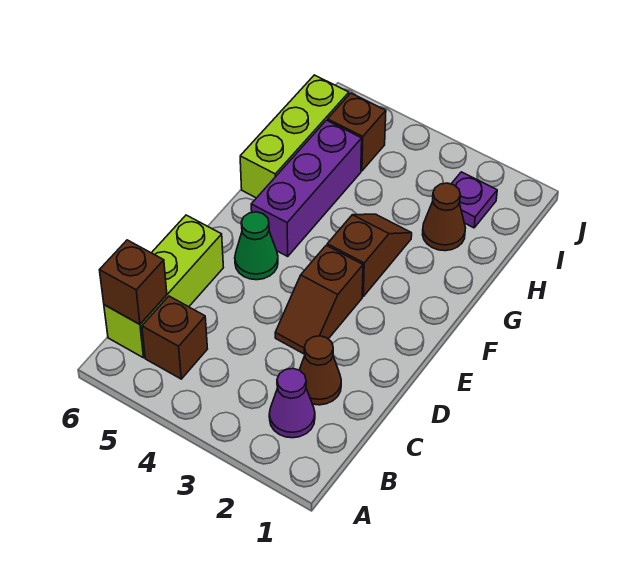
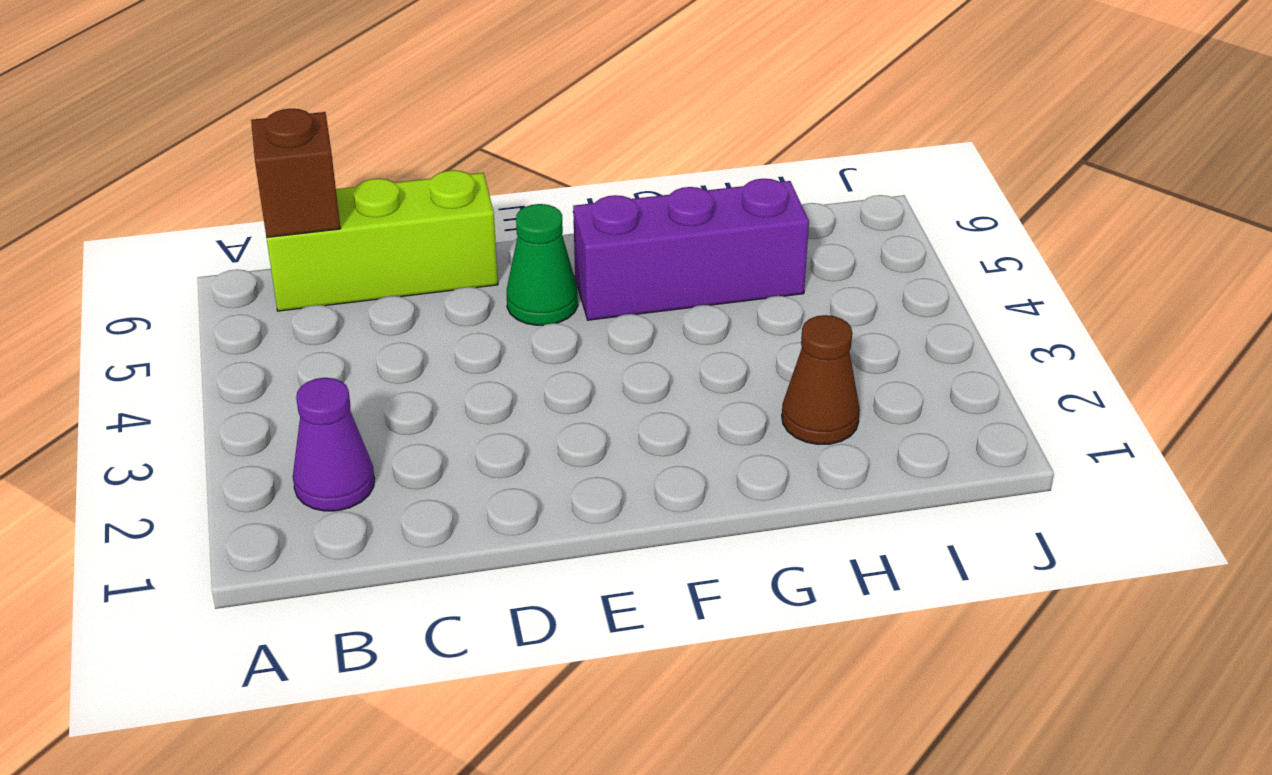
none -> brown 1x1 brick [142,296,207,379]
none -> brown 1x1 cone [300,336,341,405]
none -> brown 1x2 slope [275,245,363,354]

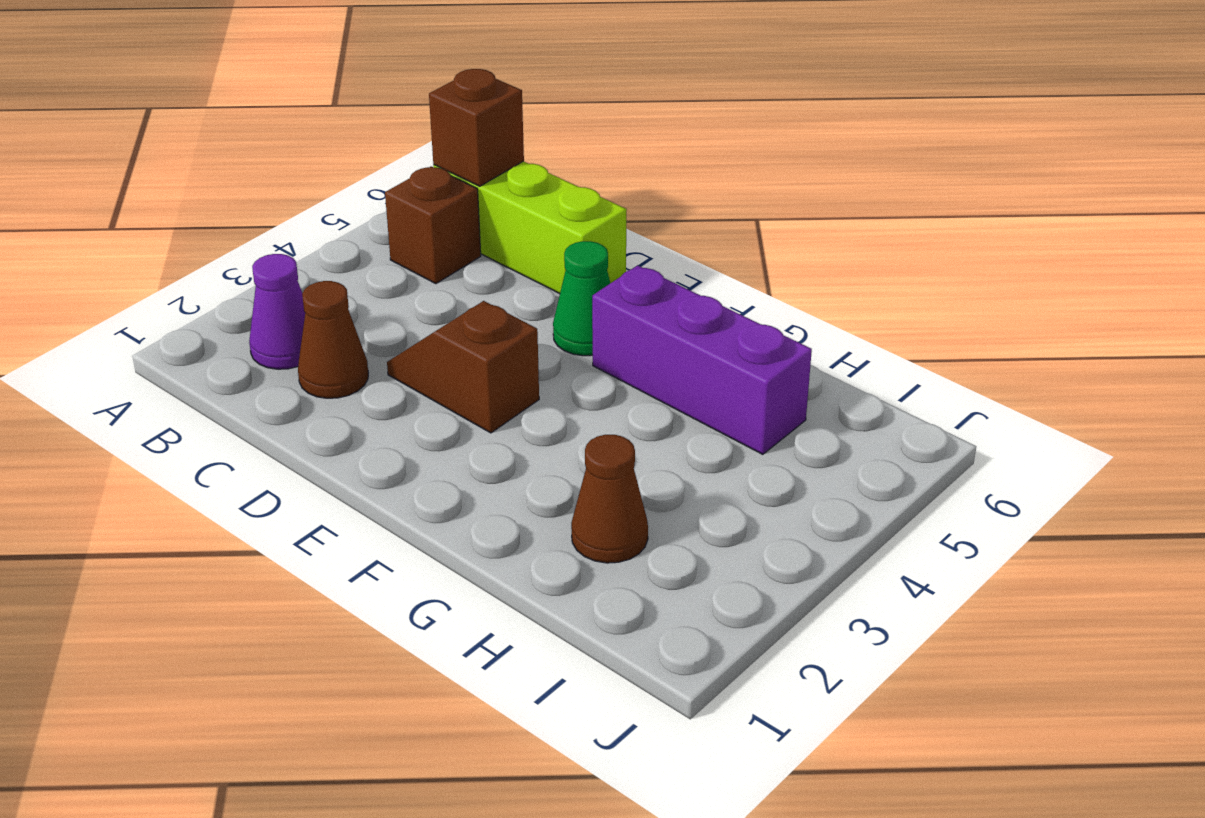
none -> brown 1x2 slope [327,214,412,296]
none -> lime 1x3 brick [240,75,349,198]
none -> purple 1x1 plate [452,172,497,228]

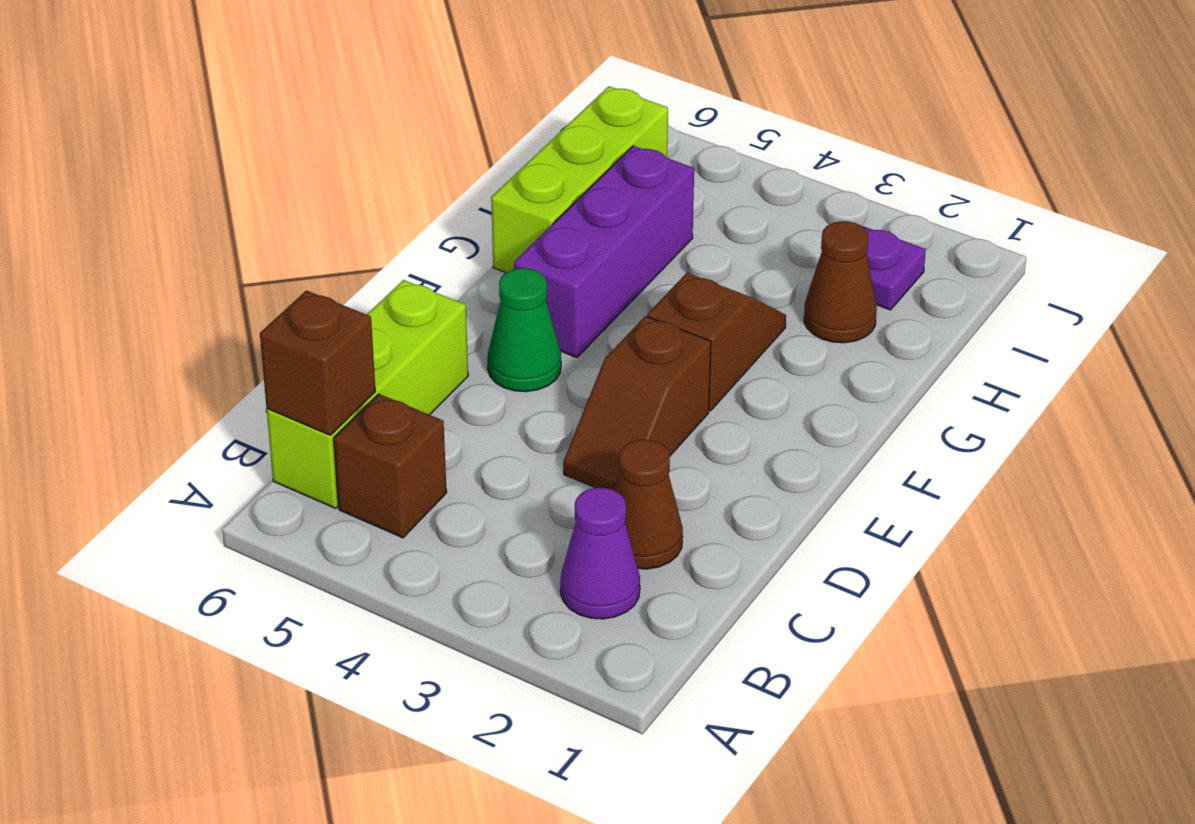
none -> brown 1x1 brick [327,93,386,171]

